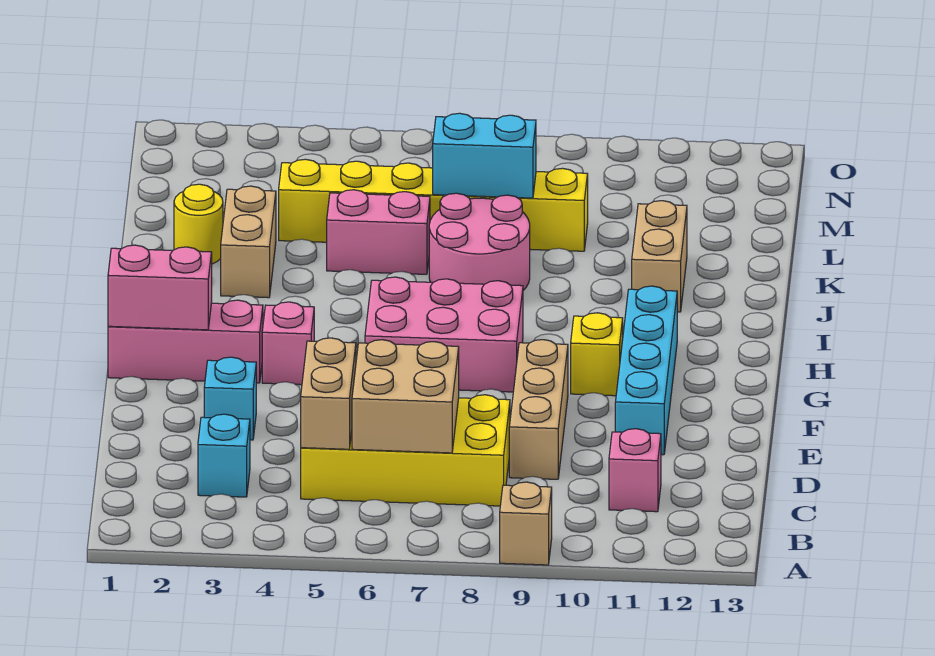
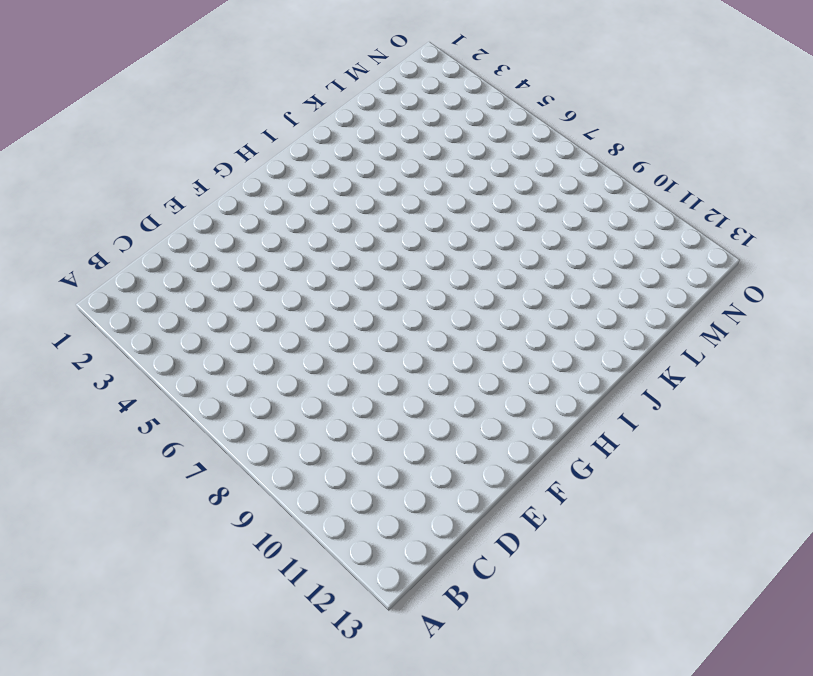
none -> tan 1x1 brick [500,482,552,565]
none -> cyan 1x1 brick [198,414,250,497]
none -> yellow 2x4 brick [301,395,510,506]

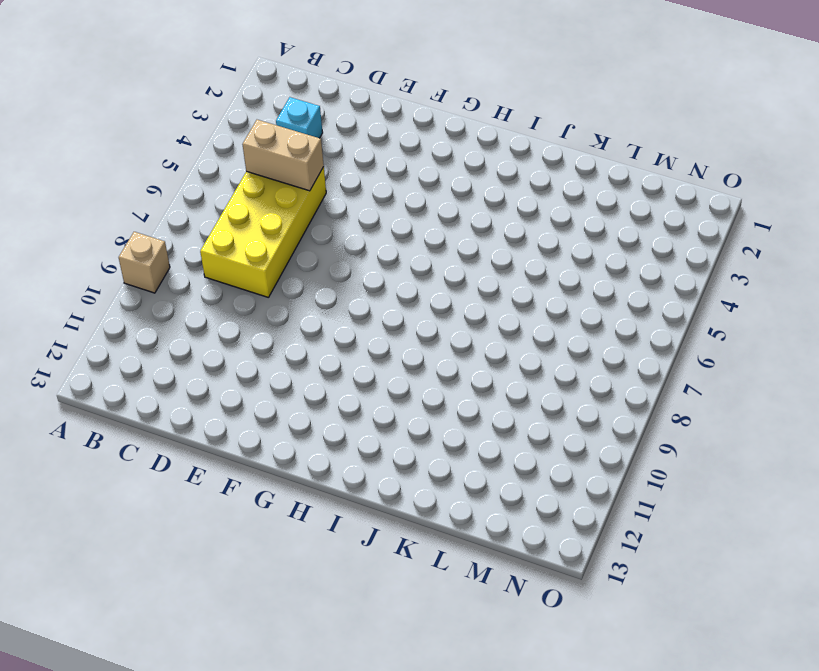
none -> pink 1x1 brick [609,429,661,512]
none -> tan 1x3 brick [509,340,568,479]
none -> cyan 1x1 brick [204,357,256,440]

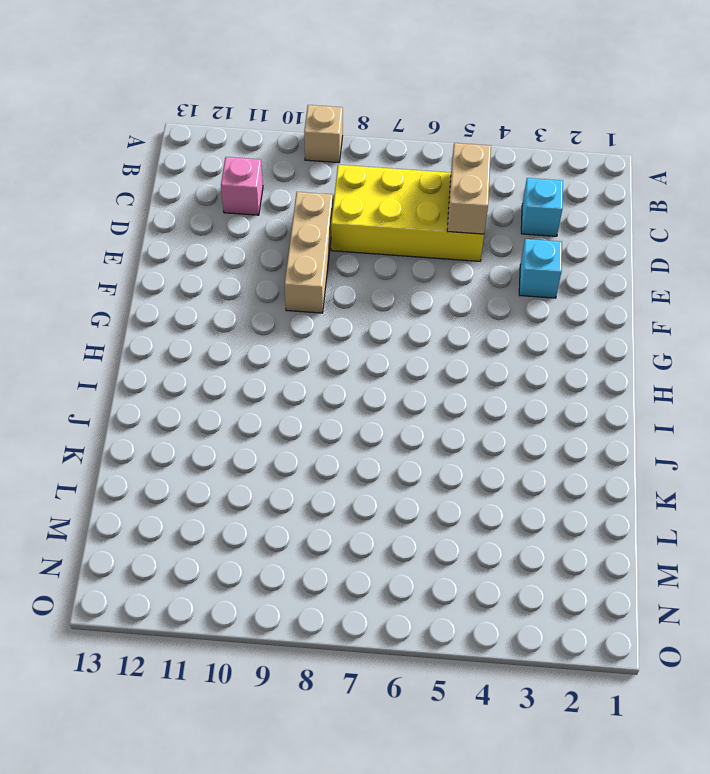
none -> cyan 1x4 brick [615,286,677,455]
none -> pink 1x3 brick [108,300,263,383]
none -> pink 1x1 brick [262,302,314,385]

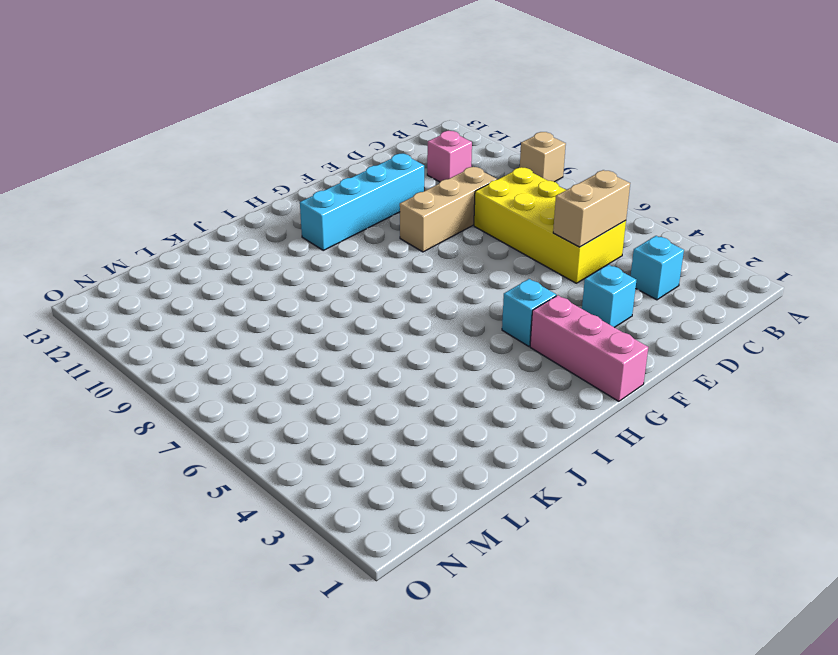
cyan 1x1 brick [502,279,556,346] -> pink 1x1 brick [262,302,314,385]
none -> pink 2x3 brick [365,277,523,392]
none -> yellow 1x1 brick [571,313,623,396]
none -> tan 1x2 brick [221,186,276,298]

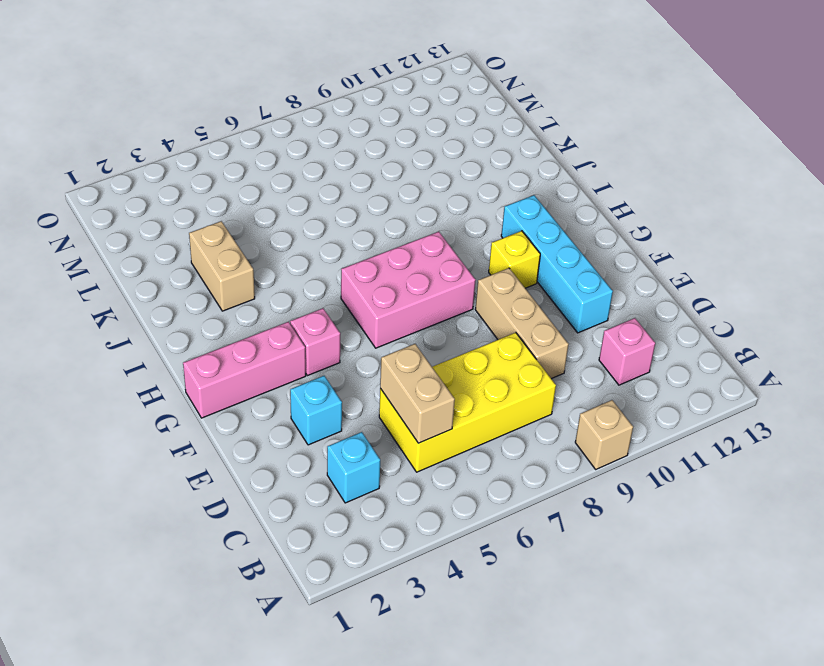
none -> pink 2x2 round brick [429,193,530,290]
none -> tan 1x2 brick [632,201,687,312]
none -> yellow 1x1 round brick [174,184,223,264]

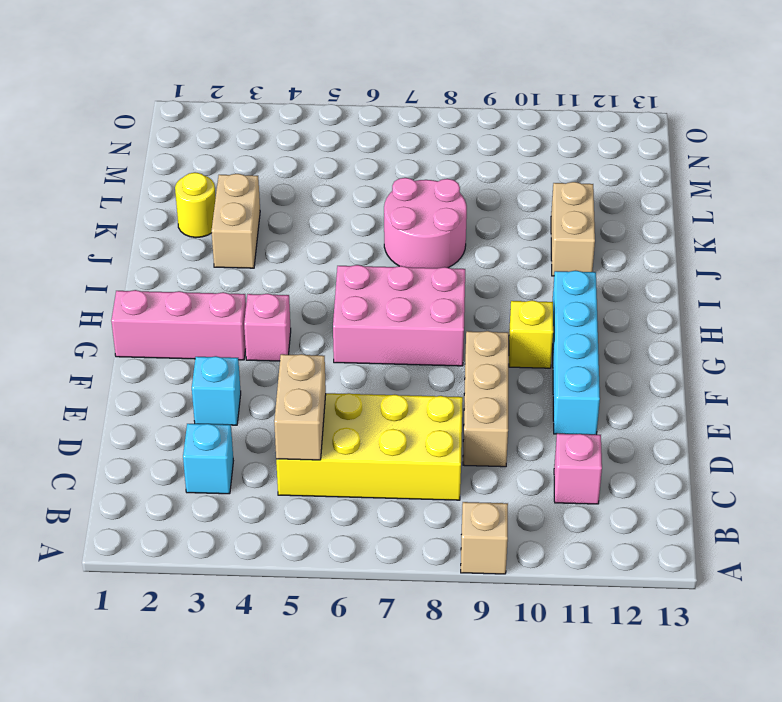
none -> pink 1x2 brick [327,190,430,274]
none -> yellow 1x6 brick [279,159,588,251]
none -> tan 2x2 brick [352,340,459,453]

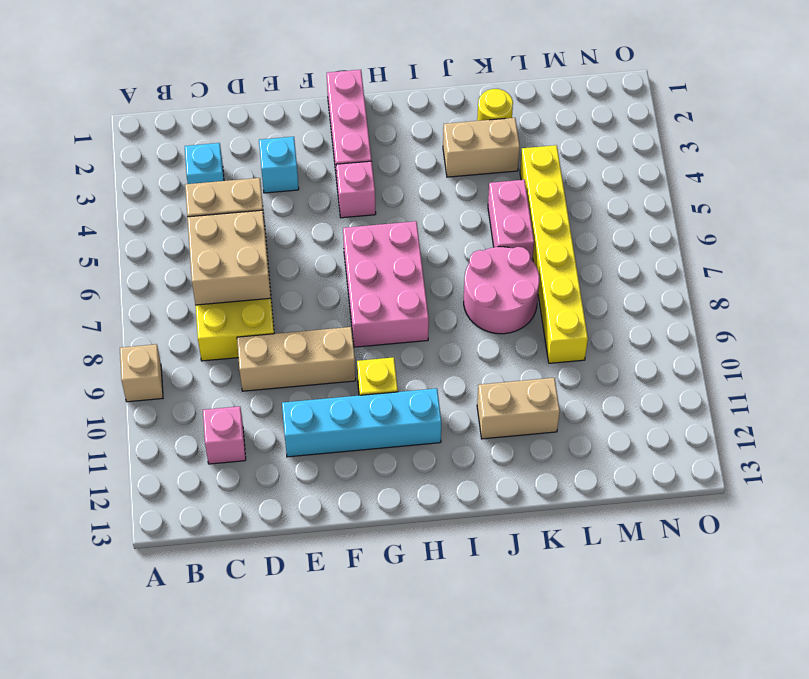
none -> pink 1x2 brick [108,245,212,330]
none -> cyan 1x2 brick [433,113,536,198]

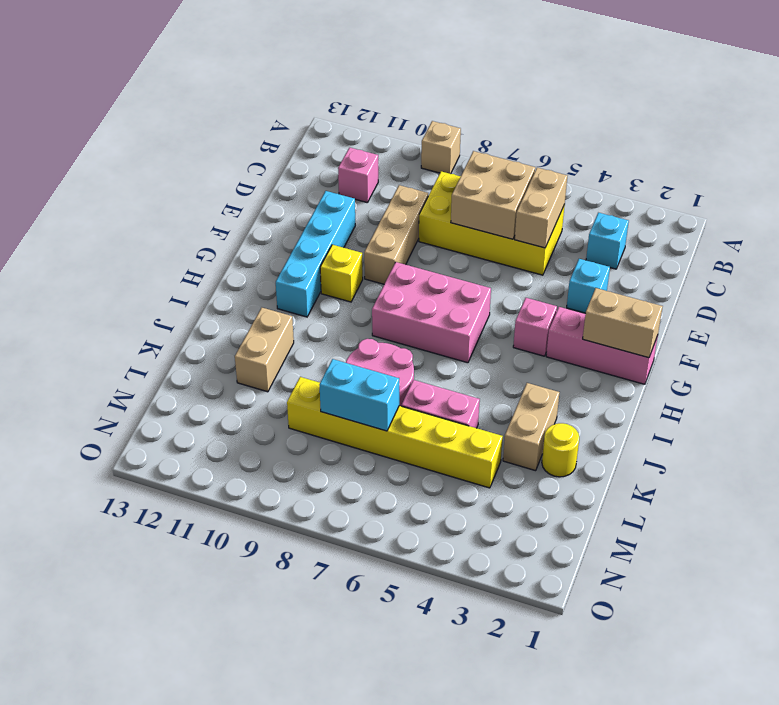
tan 1x2 brick [583,288,663,358] -> pink 1x2 brick [108,245,212,330]

